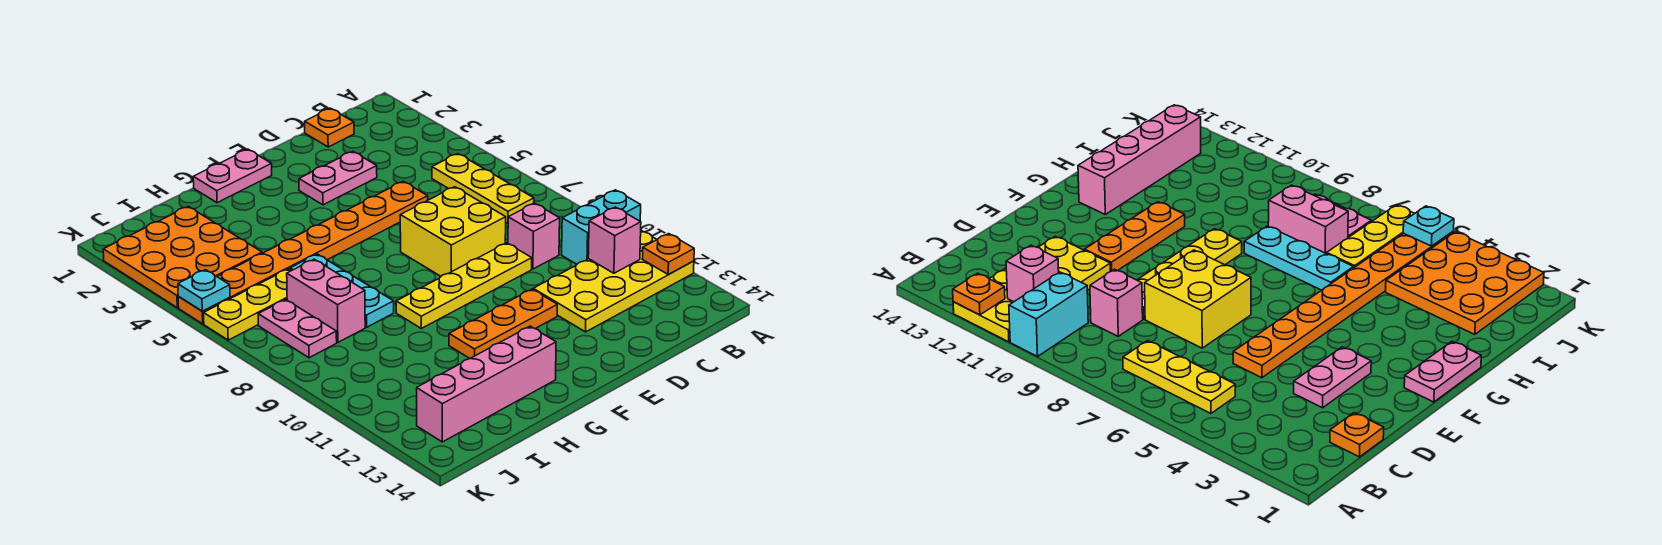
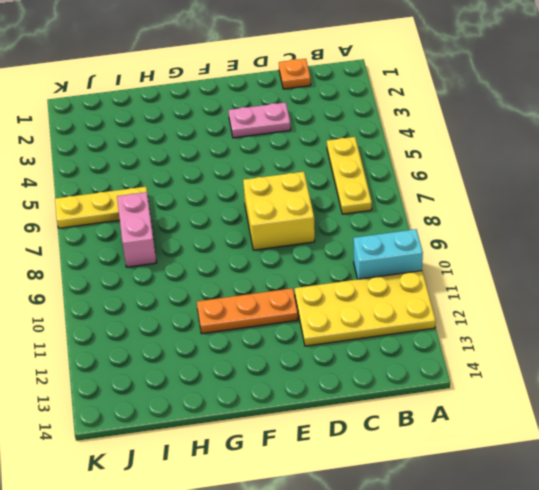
none -> pink 1x1 brick [508,203,560,269]
none -> orange 1x8 plate [178,181,428,324]
none -> yellow 1x4 plate [396,243,532,328]

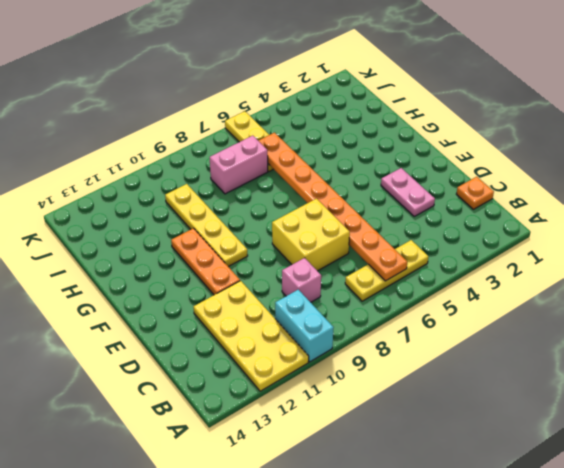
orange 1x8 plate [258,133,407,281] -> orange 1x8 plate moved to [178,181,428,324]
yellow 1x4 plate [165,184,248,267] -> yellow 1x4 plate moved to [396,243,532,328]
none -> pink 1x2 plate [193,149,272,203]
none -> pink 1x4 brick [417,326,556,442]
none -> cyan 1x3 plate [290,254,394,327]

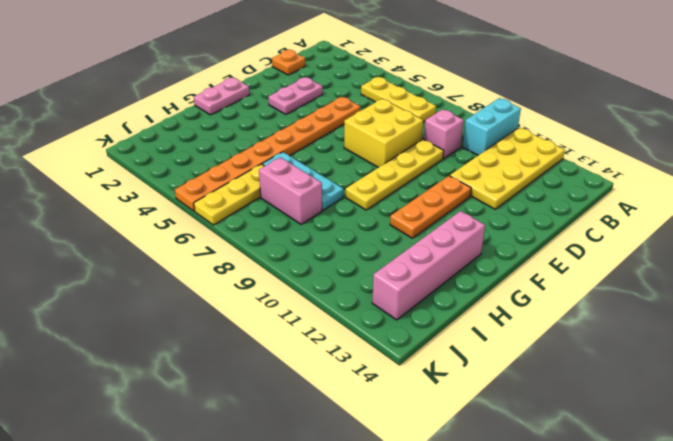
none -> orange 3x3 plate [103,206,262,308]
none -> pink 1x2 plate [258,300,337,358]
none -> orange 1x1 plate [642,234,694,275]

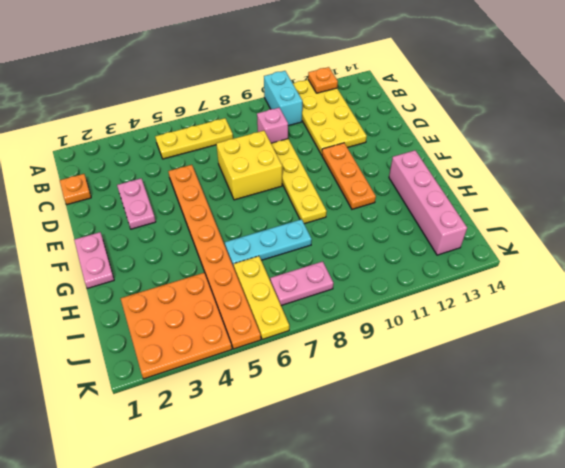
none -> pink 1x2 brick [287,259,365,342]
none -> pink 1x1 brick [588,207,641,273]
none -> cyan 1x1 plate [178,270,230,311]

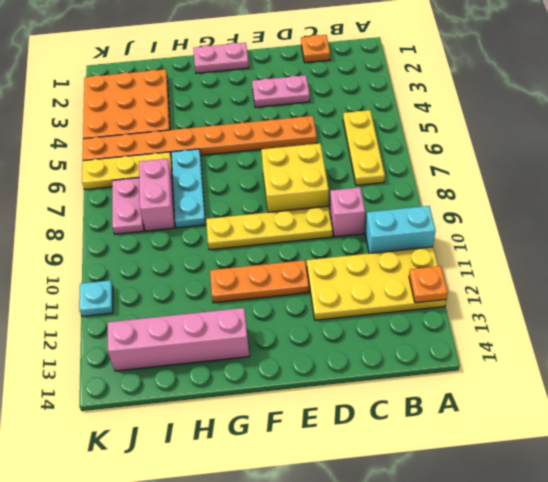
cyan 1x1 plate [79,280,113,316] -> cyan 1x1 plate moved to [178,270,230,311]
none -> pink 1x1 brick [588,207,641,273]

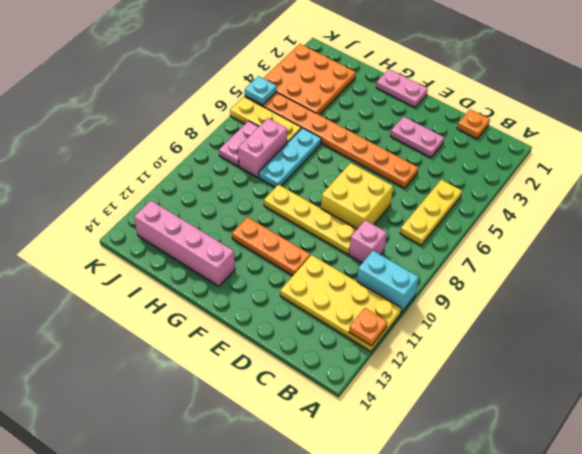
none -> pink 1x1 brick [588,207,641,273]

